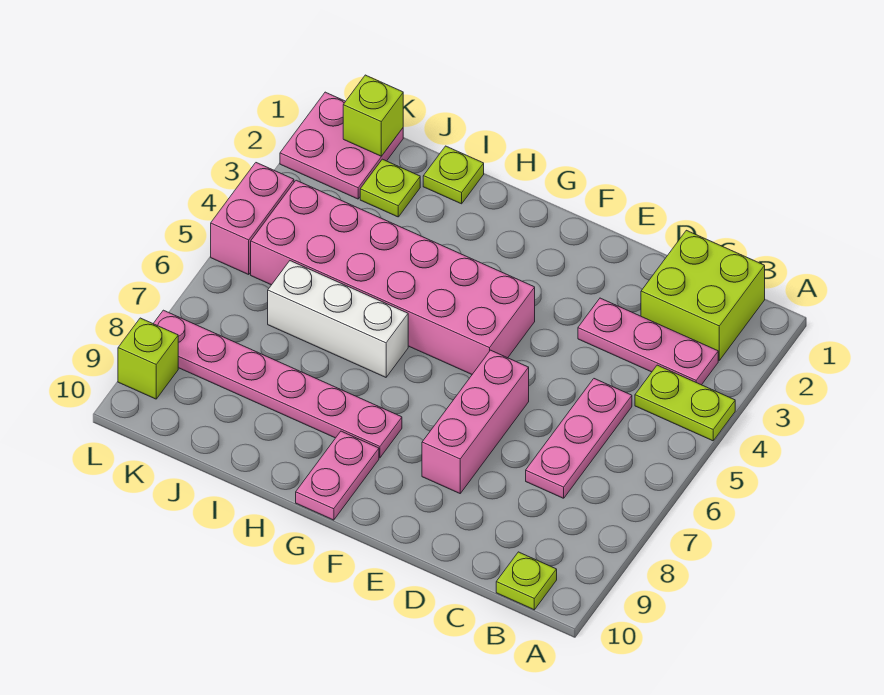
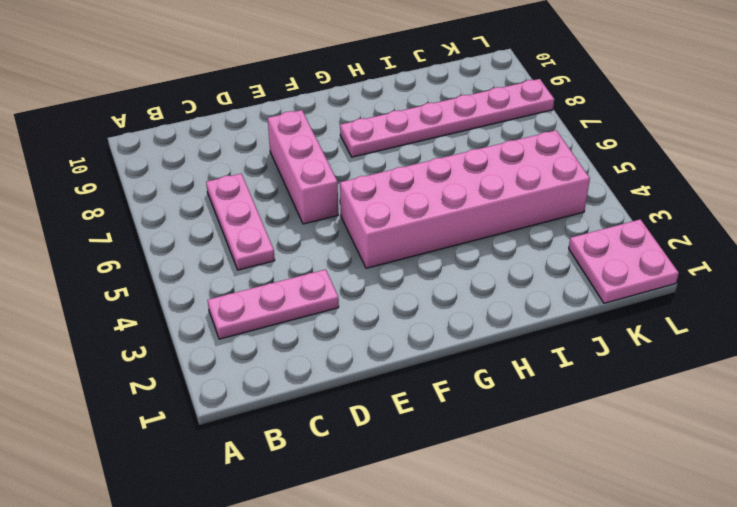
none -> lime 1x2 plate [635,365,735,441]
none -> lime 2x2 brick [641,230,765,360]
none -> lime 1x1 plate [496,552,557,610]

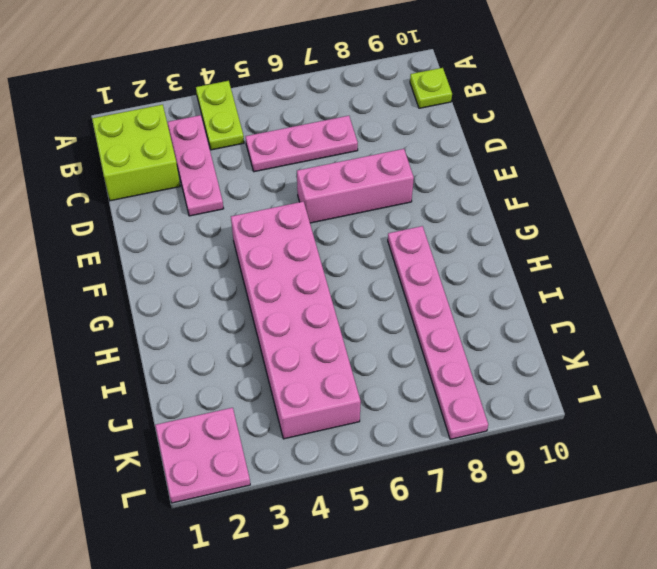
none -> pink 1x2 plate [296,431,379,520]
none -> white 1x3 brick [268,261,408,377]
none -> lime 1x1 plate [423,146,484,204]

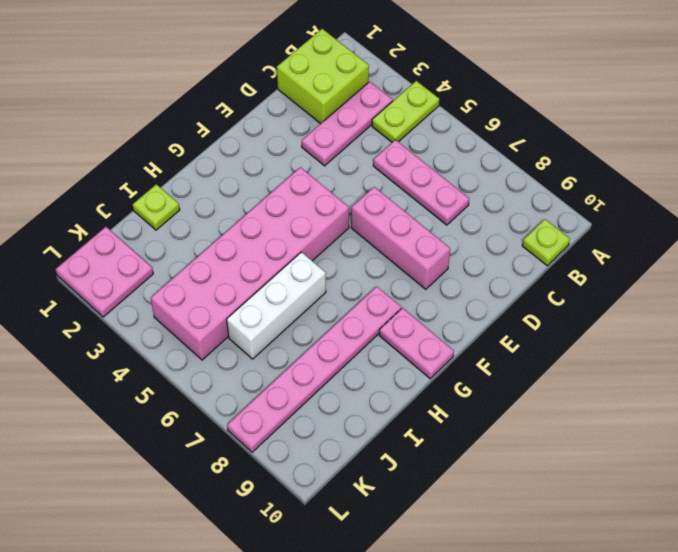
none -> lime 1x1 plate [360,159,420,217]
none -> pink 1x2 brick [211,163,294,274]
none -> lime 1x1 brick [118,318,178,399]

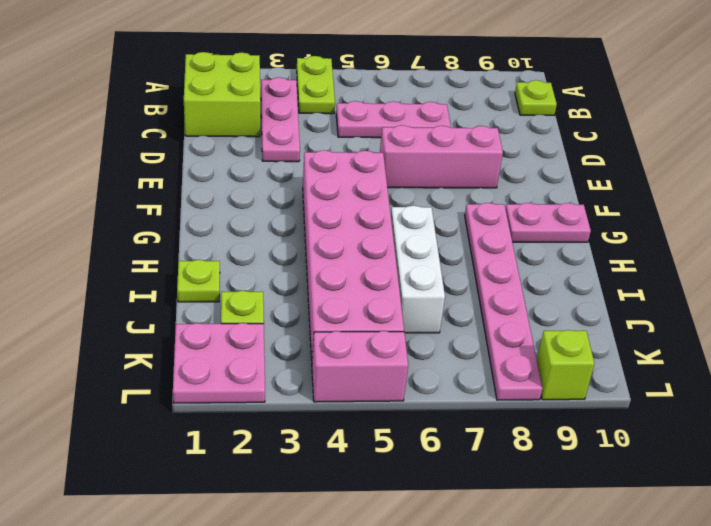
none -> lime 1x1 brick [343,75,403,156]

